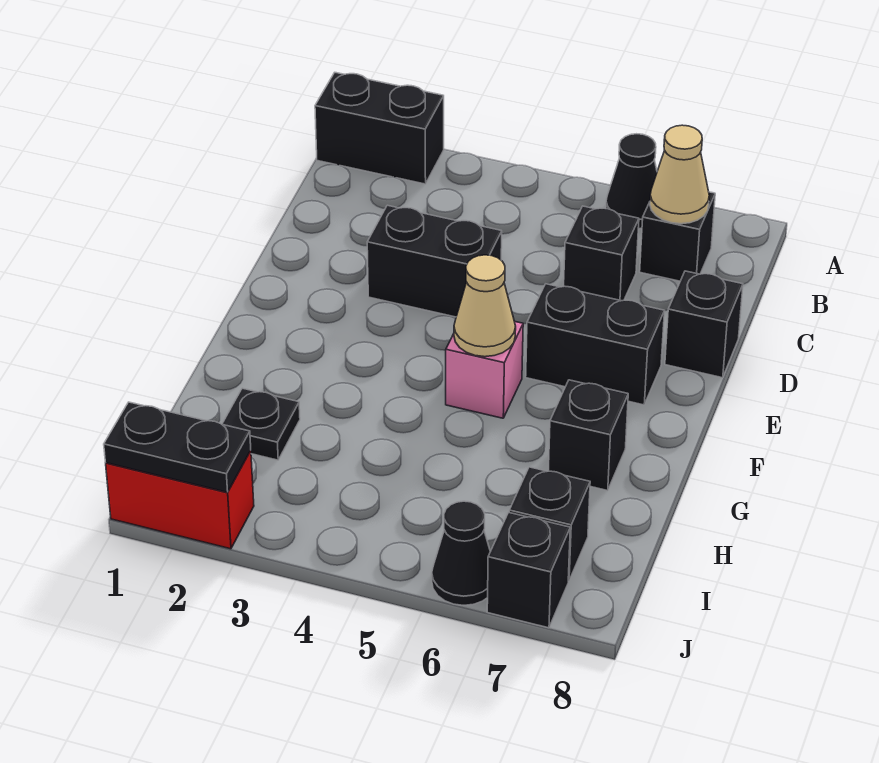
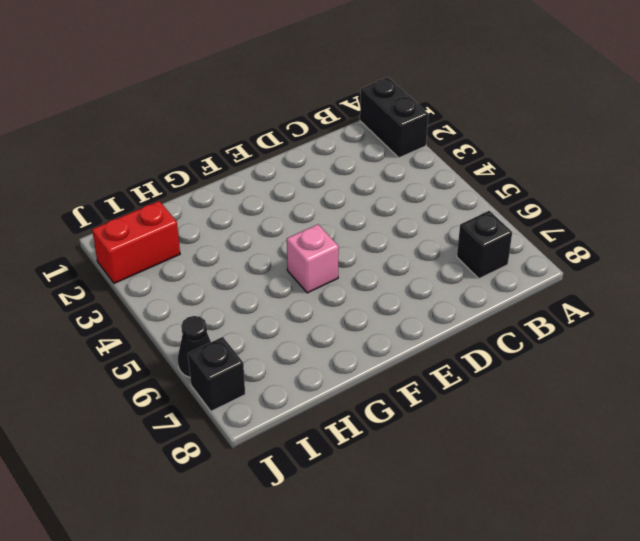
red 1x2 brick [92,201,180,284] -> red 1x2 brick turned to [106,451,254,549]
none -> black 1x1 cone [606,134,657,229]
none -> black 1x1 brick [564,206,639,301]
none -> black 1x2 brick [367,205,502,317]

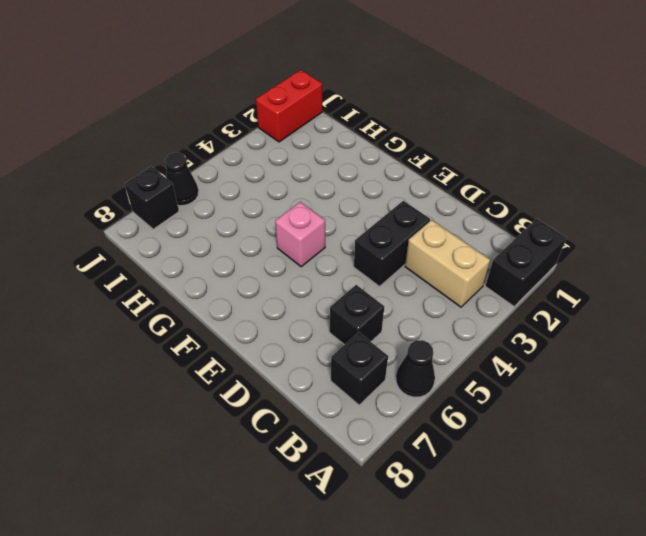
tan 1x2 brick [405,220,490,307] -> none
none -> black 1x1 brick [665,271,743,378]
none -> black 1x2 brick [526,284,664,405]
none -> black 1x1 brick [548,380,628,491]

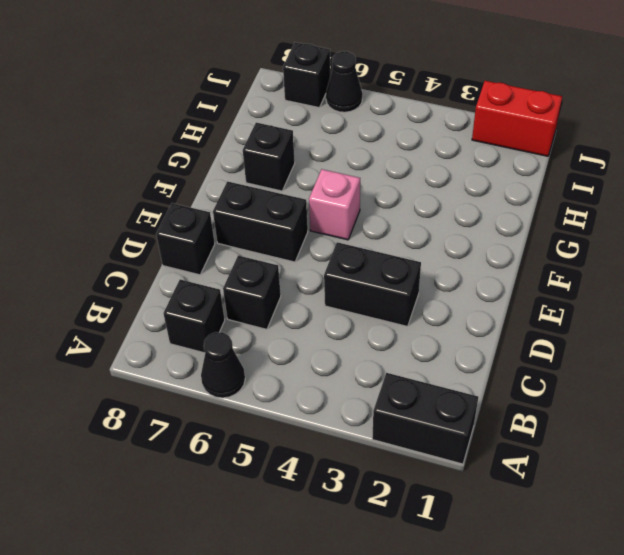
none -> black 1x1 plate [222,388,300,460]
none -> black 1x1 brick [509,467,590,581]
none -> tan 1x1 cone [650,125,709,224]

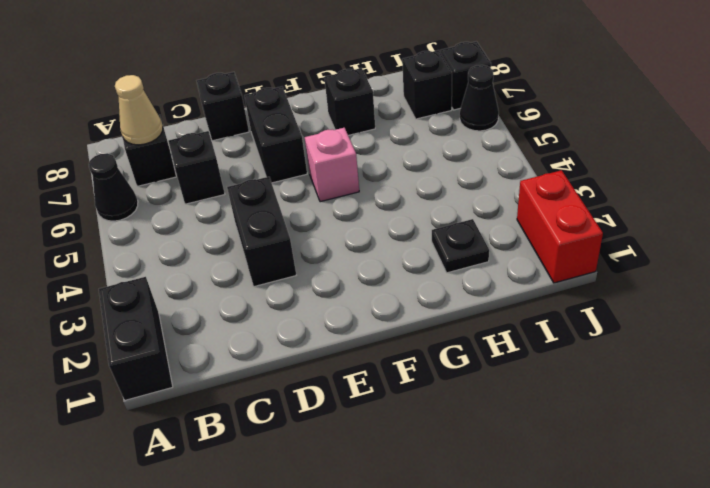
none -> tan 1x1 cone [454,255,516,357]
none -> black 1x2 plate [104,402,251,492]

